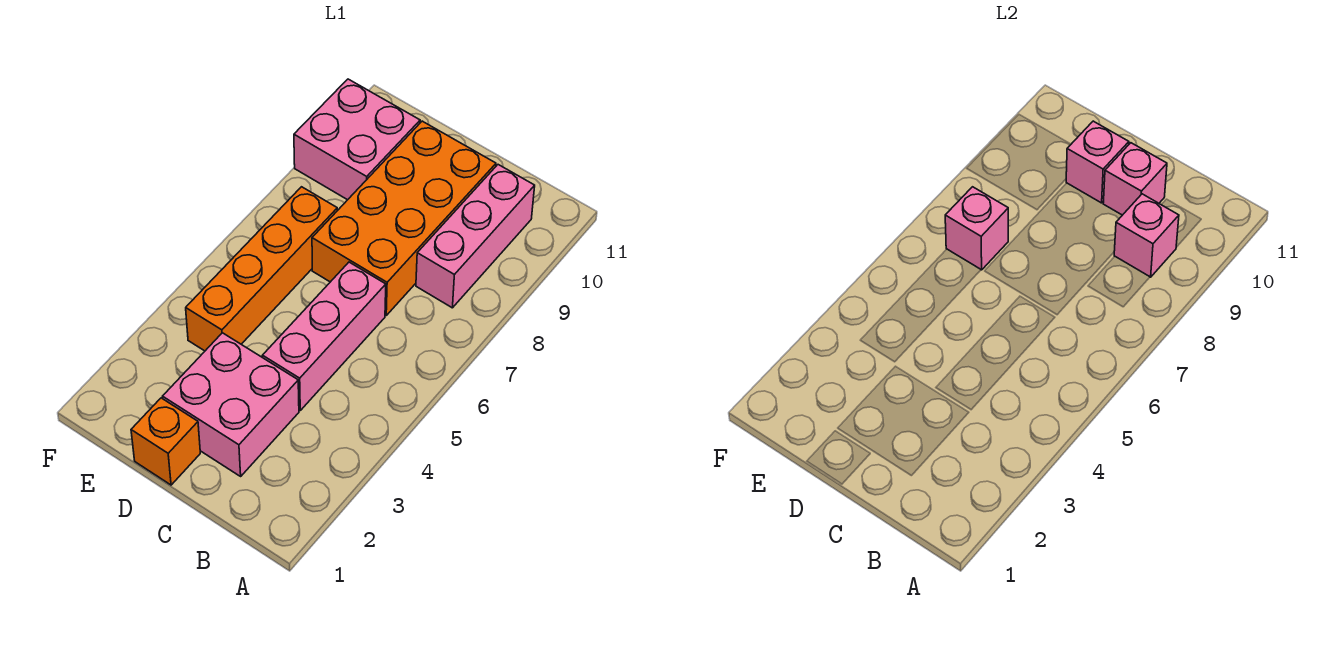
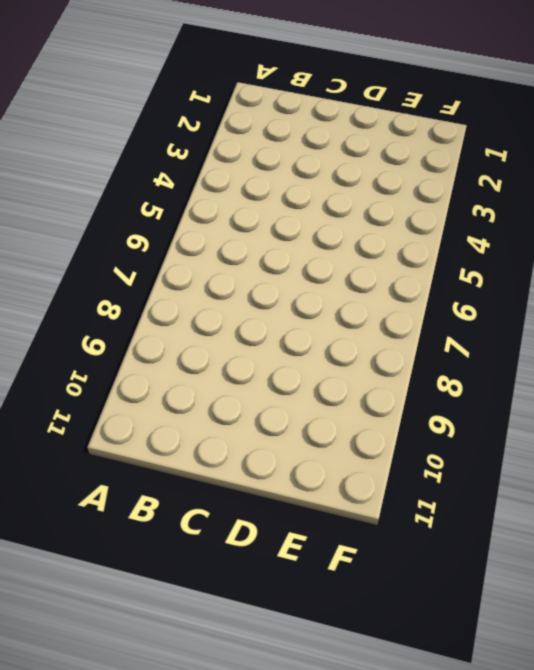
none -> pink 1x3 brick [416,165,535,308]
none -> pink 2x2 brick [163,333,299,476]

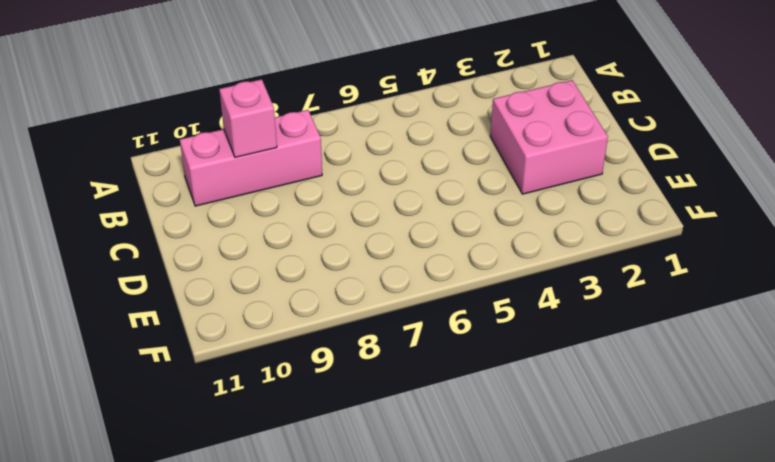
none -> pink 1x3 brick [263,262,386,410]
none -> orange 2x4 brick [312,121,496,315]

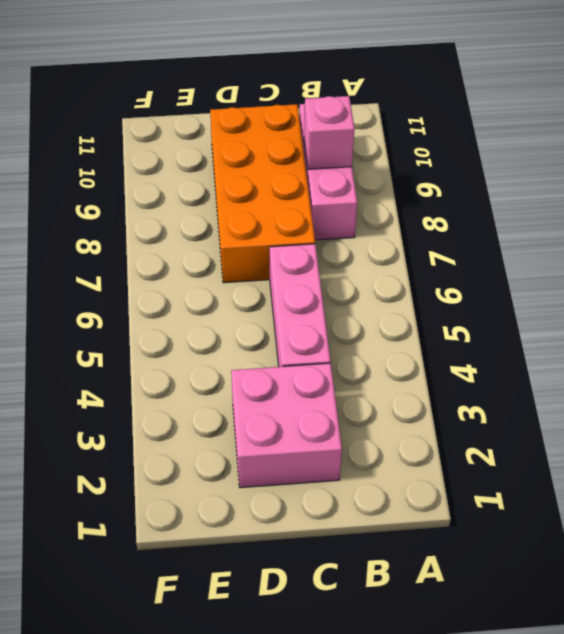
none -> orange 1x1 brick [131,398,200,485]
none -> orange 1x4 brick [186,187,337,351]

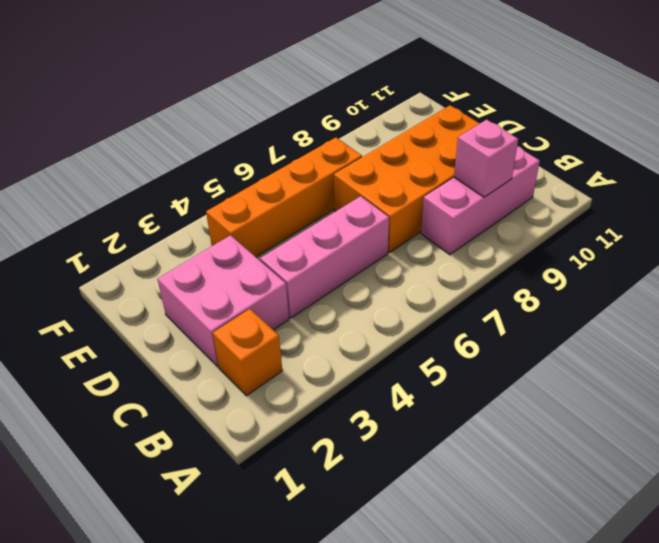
orange 1x1 brick [213,309,282,396] -> orange 1x1 brick moved to [131,398,200,485]
none -> pink 2x2 brick [294,79,420,200]
none -> pink 1x1 brick [1103,143,1167,215]

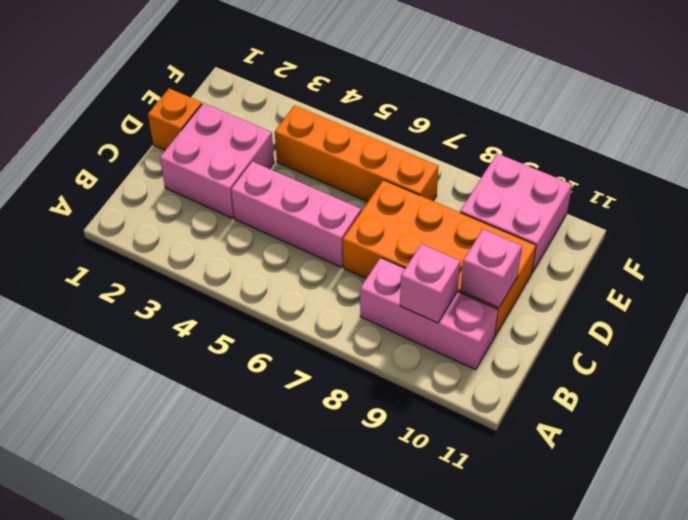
none -> pink 1x1 brick [1066,121,1129,203]
none -> pink 1x1 brick [945,187,1008,270]

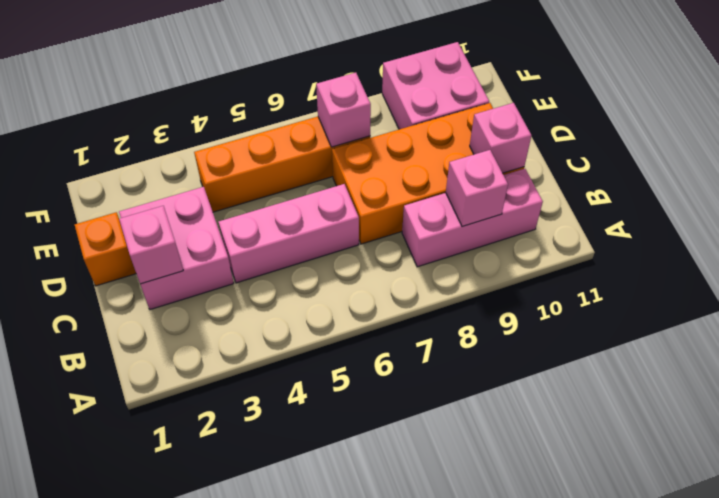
pink 1x1 brick [119,206,183,284] -> pink 1x1 brick moved to [1066,121,1129,203]

